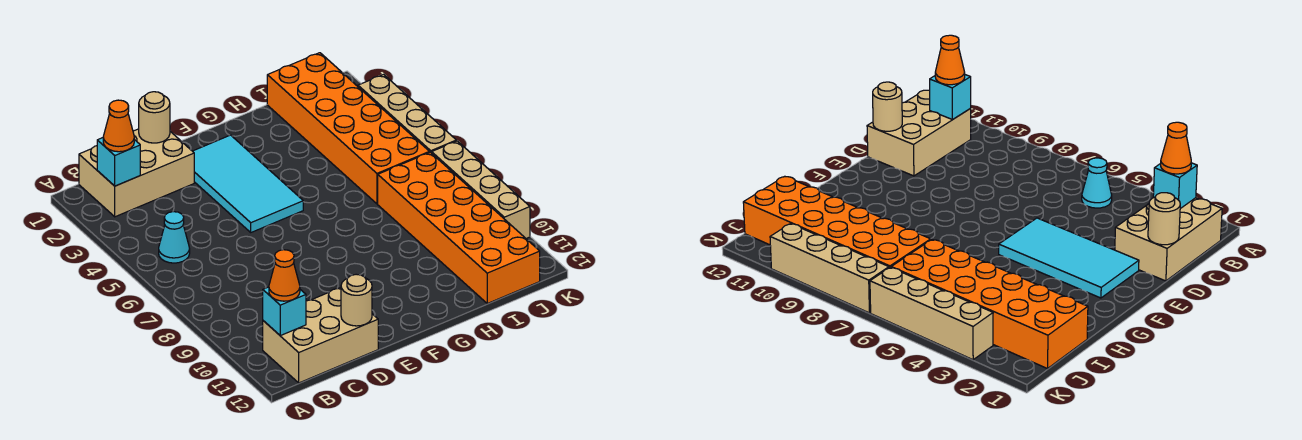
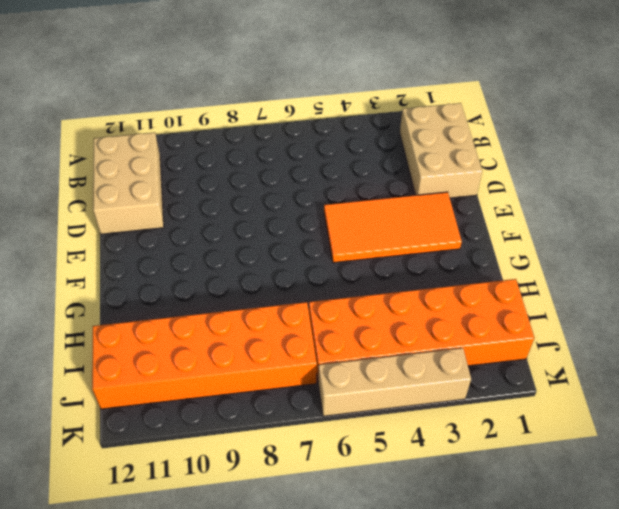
orange 2x4 tile [324,192,462,263] -> cyan 2x4 tile [193,135,303,232]
none -> cyan 1x1 cone [159,212,190,263]
none -> tan 1x4 brick [432,141,530,238]
none -> cyan 1x1 brick [97,138,140,186]

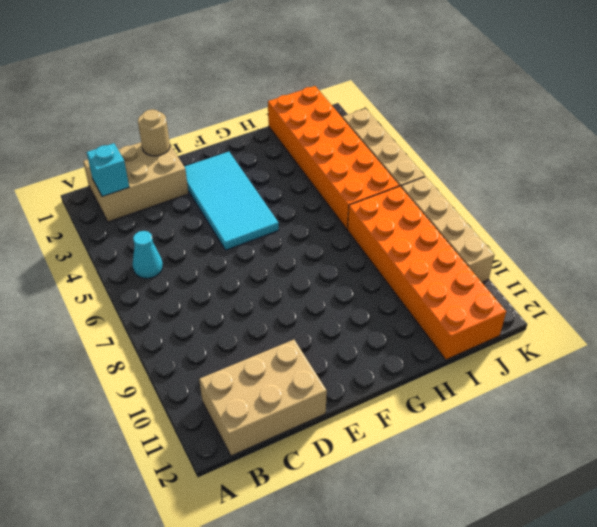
none -> cyan 1x1 brick [263,287,306,336]
none -> tan 1x1 round brick [341,274,372,326]
none -> orange 1x1 cone [103,100,134,152]

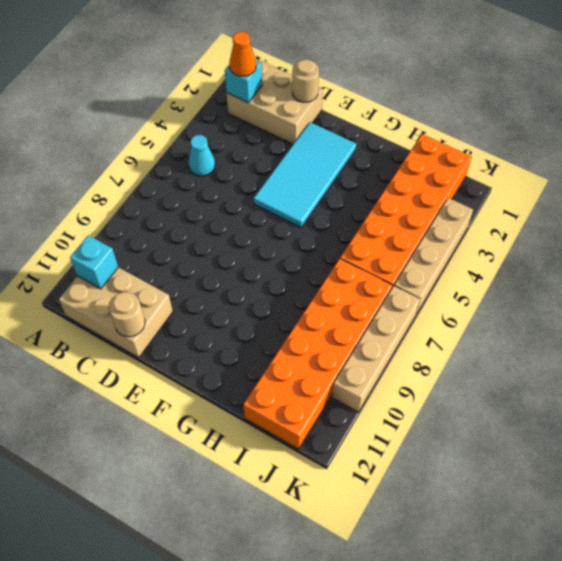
none -> orange 1x1 cone [269,250,300,301]

